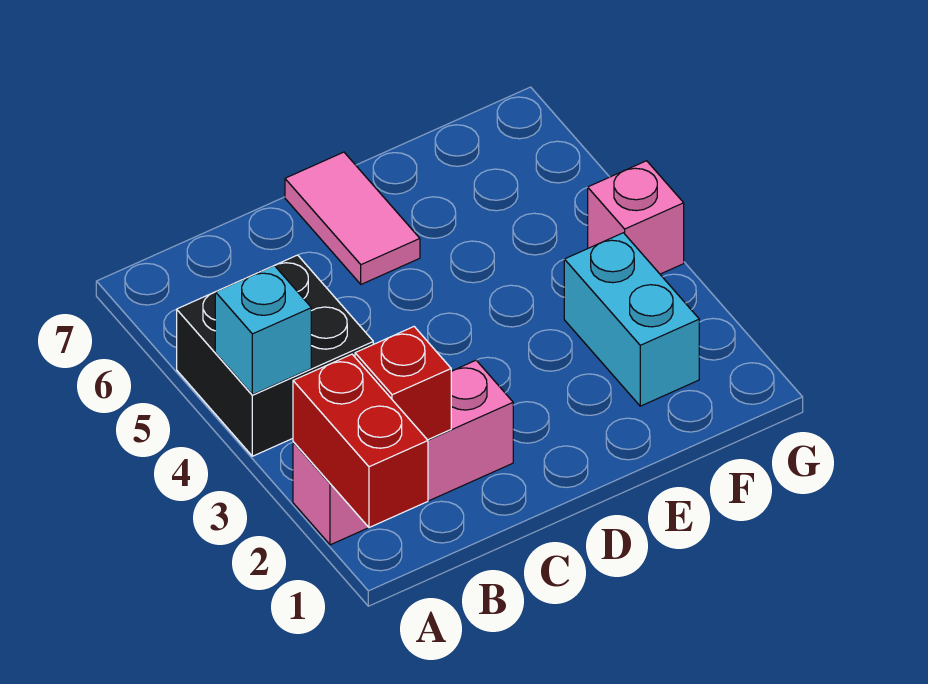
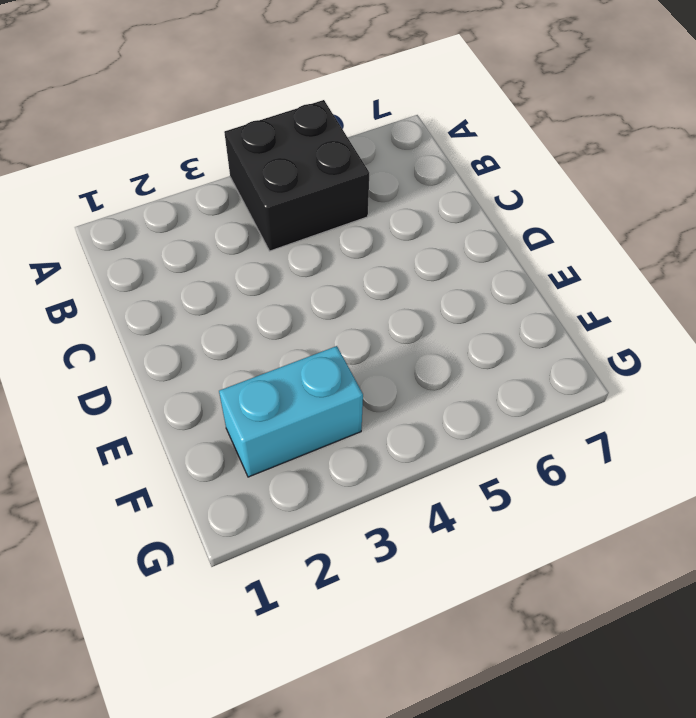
none -> pink 1x3 brick [293,360,513,545]
none -> pink 1x2 tile [285,152,420,284]

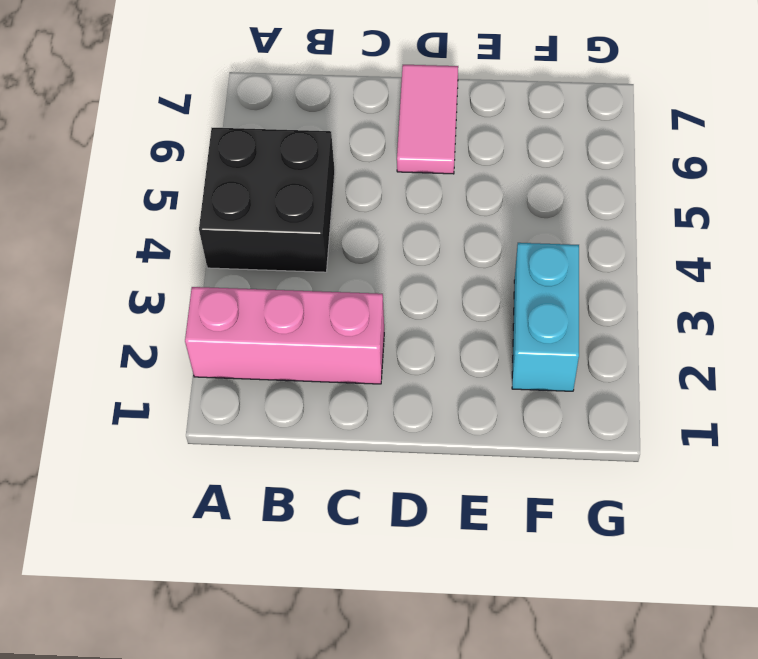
none -> pink 1x1 brick [588,161,684,274]
none -> red 1x2 brick [293,354,428,528]

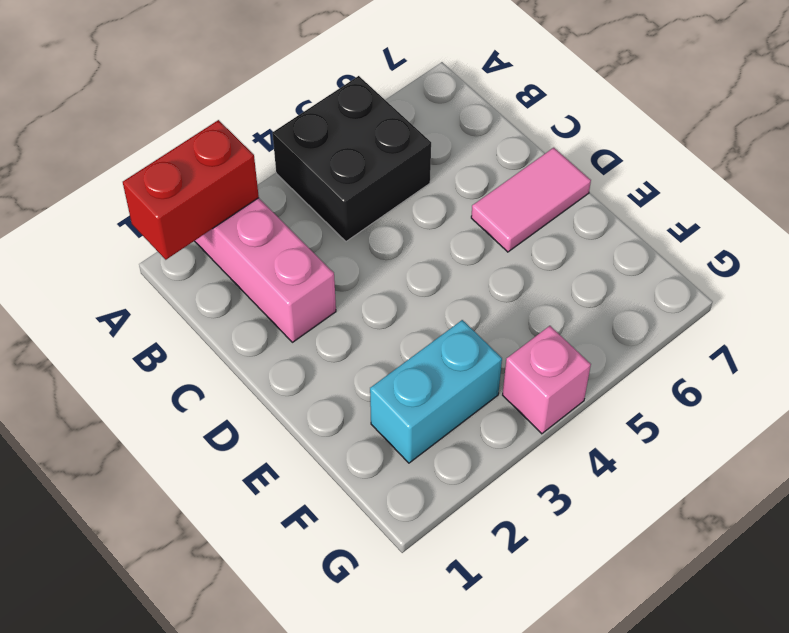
none -> cyan 1x1 brick [215,266,311,395]
none -> red 1x1 brick [355,327,451,440]

